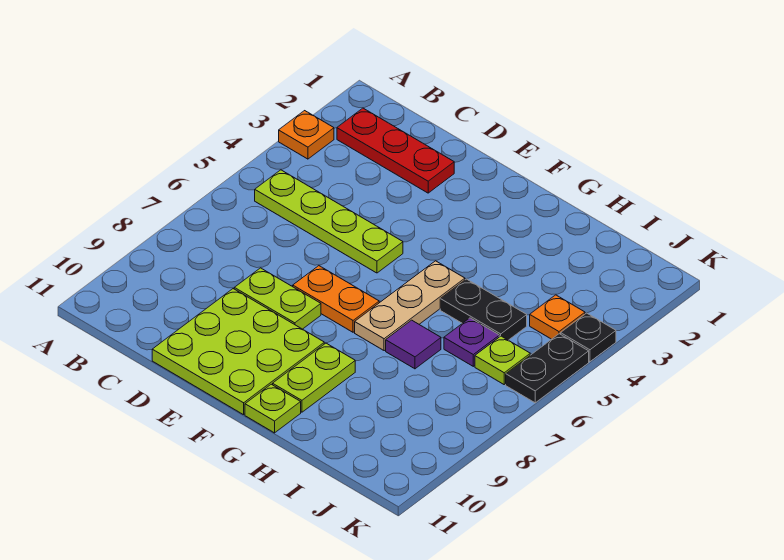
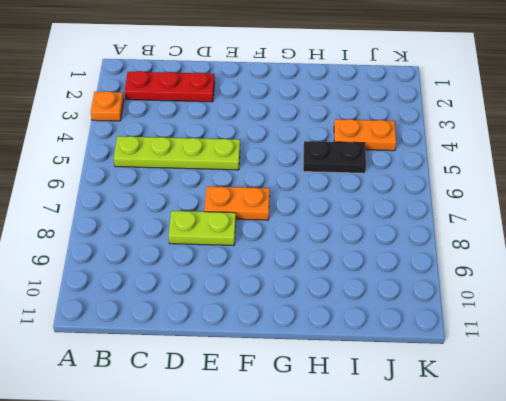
orange 1x2 plate [334,119,396,151] -> orange 1x1 plate [530,295,585,339]
none -> lime 3x3 plate [152,289,324,415]
none -> tan 1x3 plate [355,261,465,351]
none -> lime 1x2 plate [273,343,355,412]

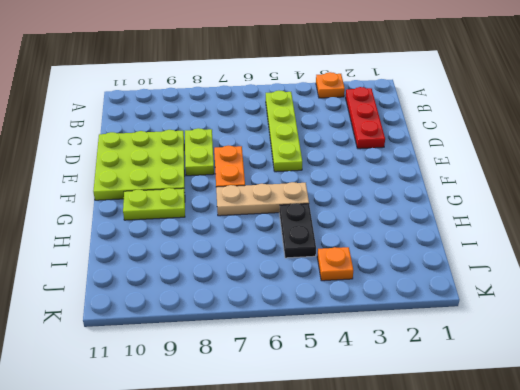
none -> lime 1x1 plate [245,384,301,433]
none -> purple 1x1 tile [386,320,441,369]
none -> purple 1x1 plate [444,318,499,366]

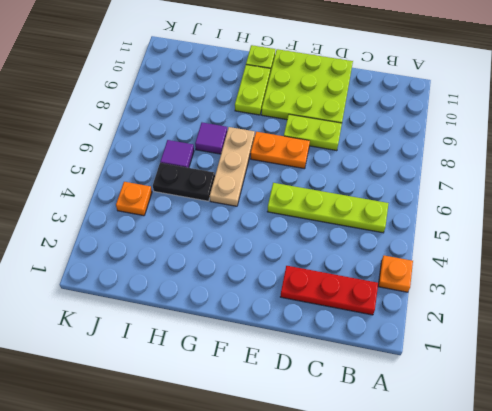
purple 1x1 tile [160,140,194,168] -> purple 1x1 plate [444,318,499,366]
none -> lime 1x1 plate [475,336,530,384]
none -> black 1x1 plate [561,313,616,362]
none -> black 1x2 plate [506,334,589,403]

